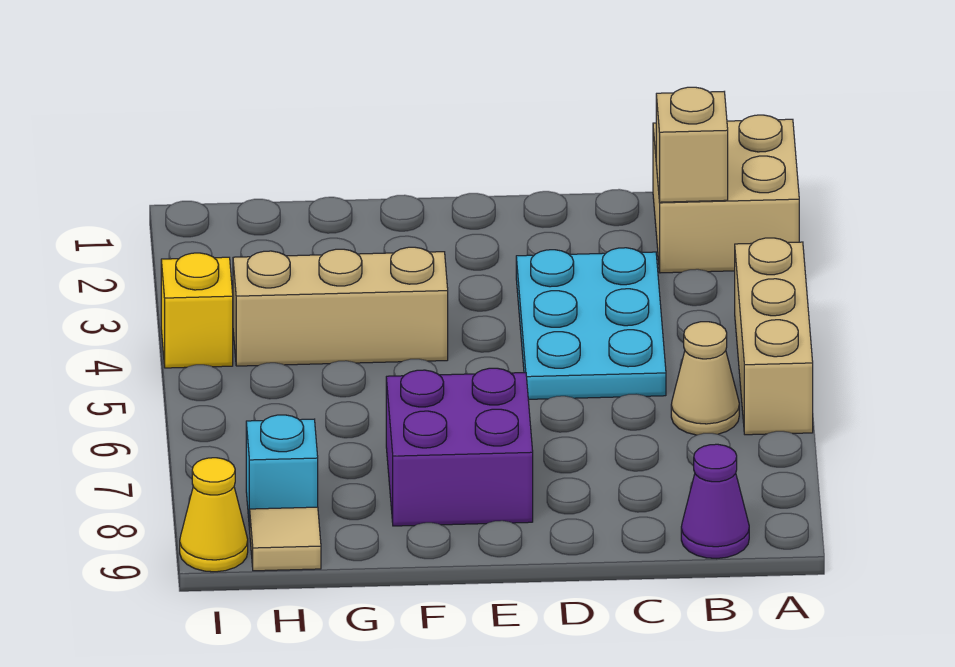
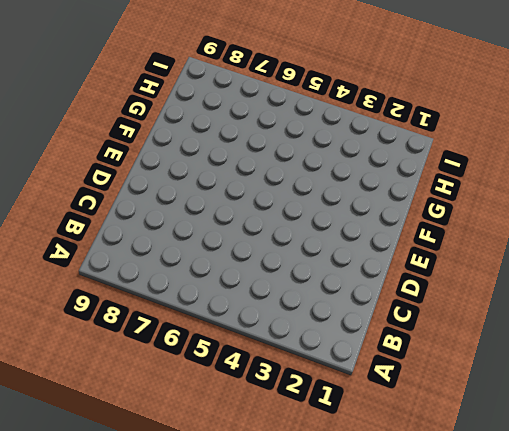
none -> tan 2x2 brick [653,115,799,273]
none -> tan 1x3 brick [735,238,813,435]
none -> tan 1x1 cone [671,322,739,435]

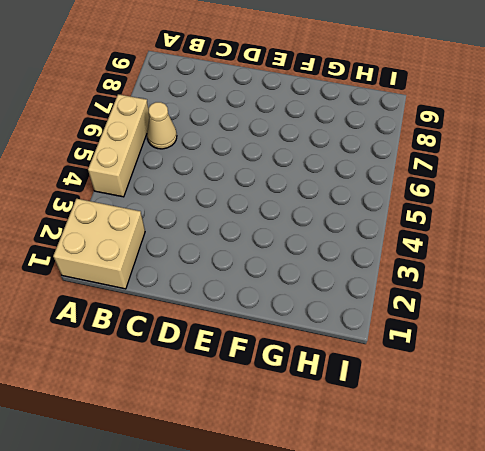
none -> purple 1x1 cone [681,444,749,559]
none -> cyan 2x3 plate [516,248,666,399]
none -> purple 2x2 brick [386,368,533,526]

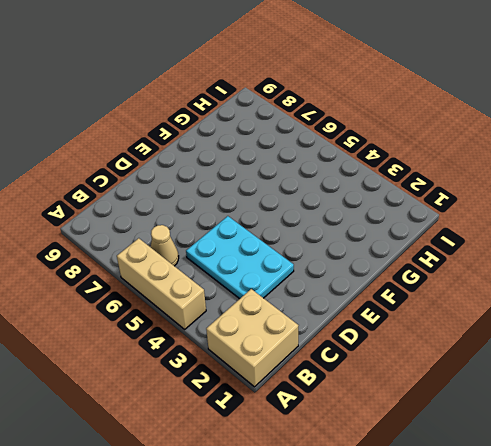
none -> purple 1x1 cone [681,444,749,559]
none -> purple 2x2 brick [386,368,533,526]
none -> tan 1x3 brick [233,247,448,366]

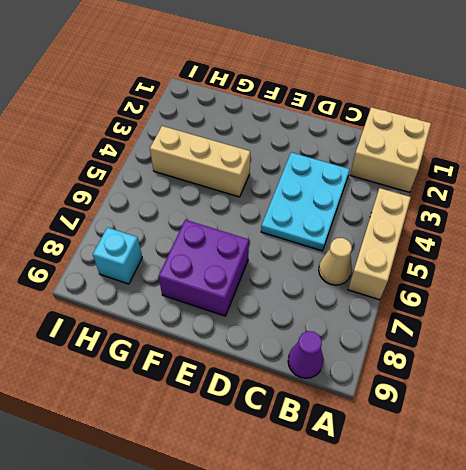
none -> tan 1x1 tile [250,507,321,571]
none -> yellow 1x1 brick [161,253,233,368]
none -> yellow 1x1 cone [180,458,248,572]

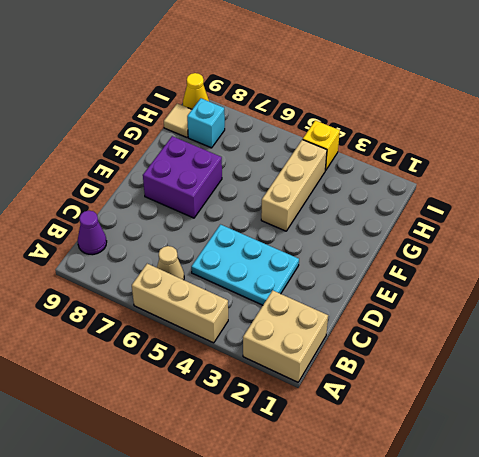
none -> tan 1x1 brick [656,87,728,202]

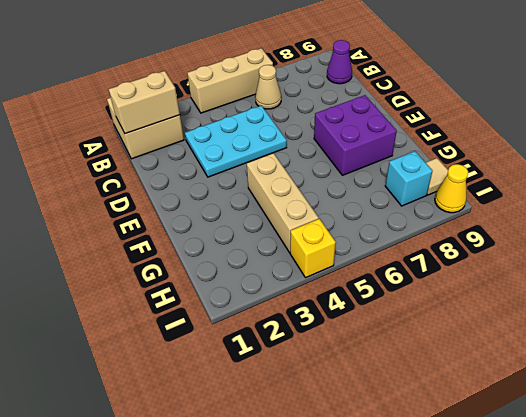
tan 1x2 brick [109,71,180,134] -> tan 1x1 brick [656,87,728,202]

